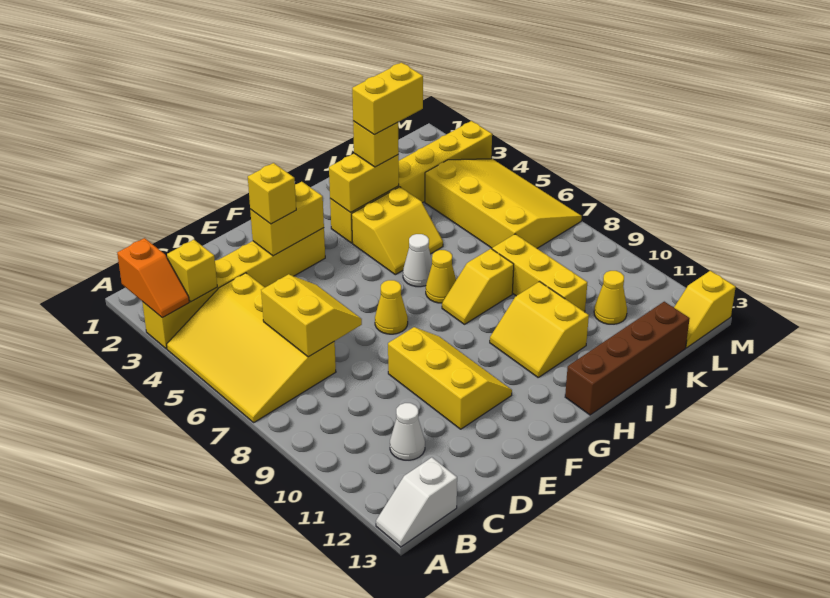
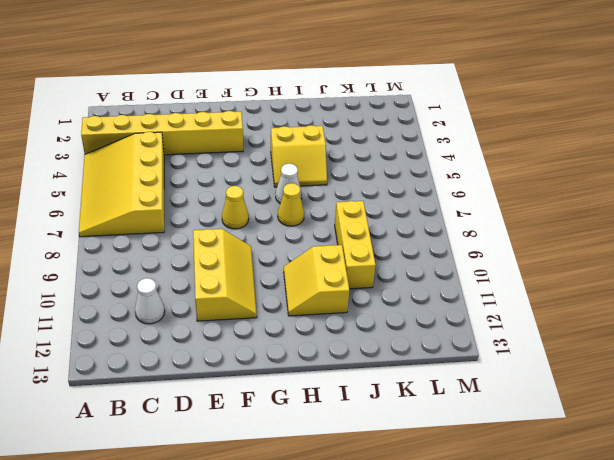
none -> white 1x2 slope [376,457,457,547]
none -> yellow 1x6 brick [330,121,492,243]
none -> yellow 1x2 slope [442,249,514,324]

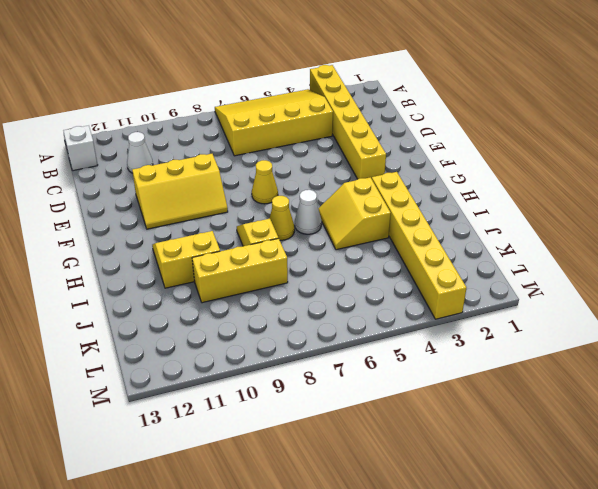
none -> brown 1x4 brick [565,302,690,415]
none -> yellow 3x4 slope [425,159,582,248]
none -> yellow 1x1 cone [594,271,627,324]

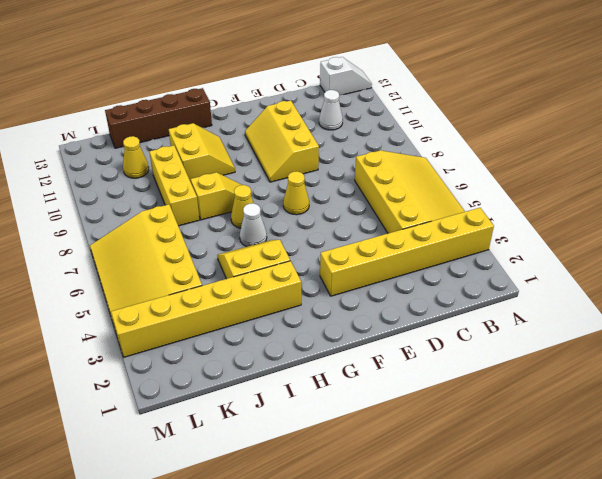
none -> yellow 1x2 slope [674,271,736,348]
none -> orange 1x2 slope [117,238,189,317]
none -> yellow 1x1 brick [167,240,217,302]

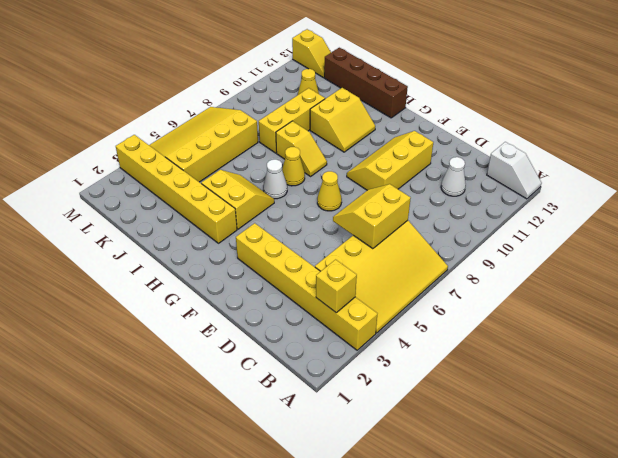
none -> orange 1x2 slope [117,238,189,317]
none -> yellow 1x2 brick [250,182,324,256]
none -> yellow 1x2 brick [329,153,399,213]

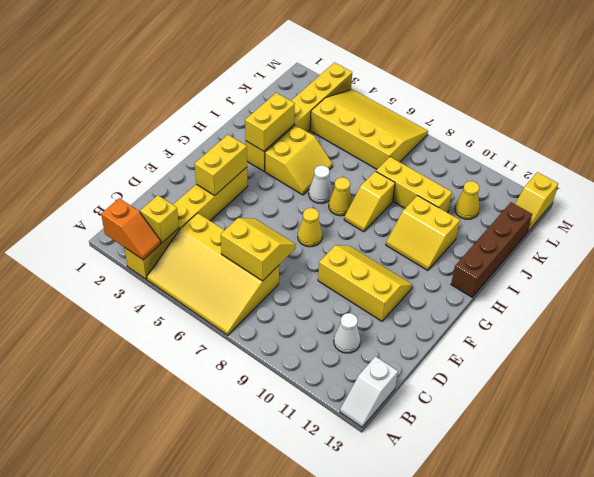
none -> yellow 1x1 brick [248,163,296,224]
none -> yellow 1x1 brick [353,121,399,167]
none -> yellow 1x2 brick [352,63,423,135]

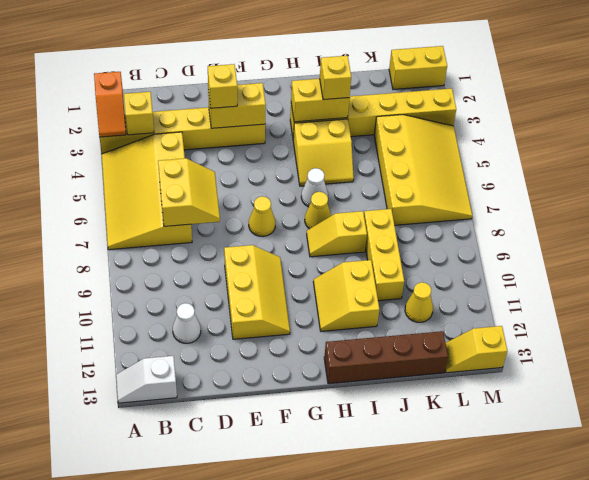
yellow 1x2 brick [389,46,447,90] -> yellow 1x2 brick moved to [352,63,423,135]

